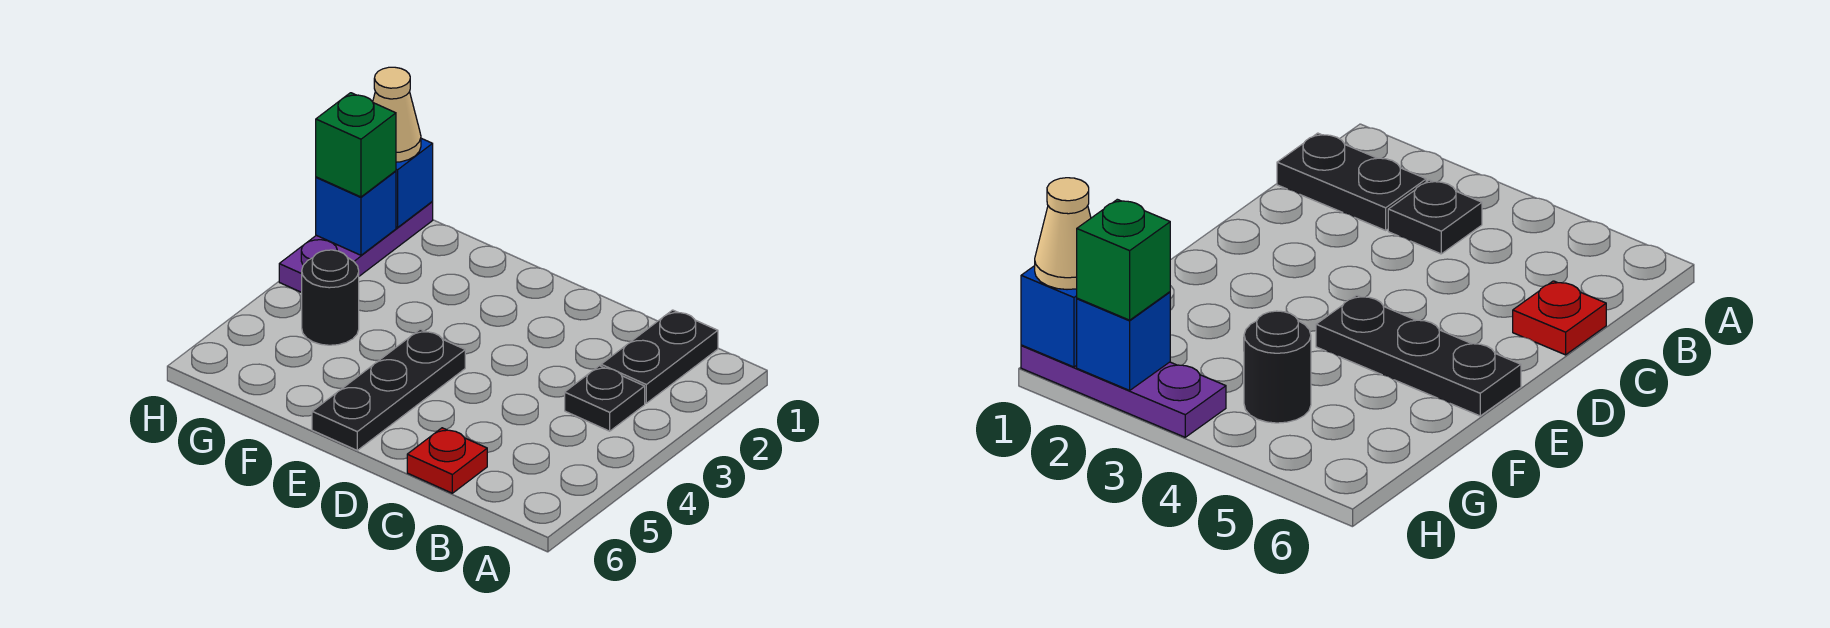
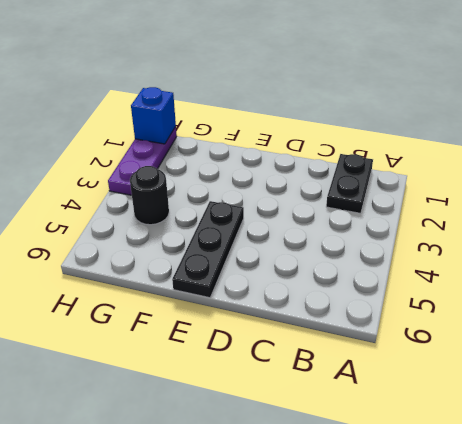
none -> black 1x1 plate [565,366,645,431]
none -> red 1x1 plate [407,428,487,493]

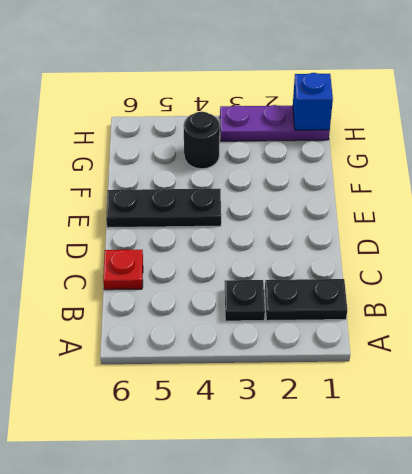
none -> blue 1x1 brick [316,171,396,255]
none -> tan 1x1 cone [373,67,421,162]

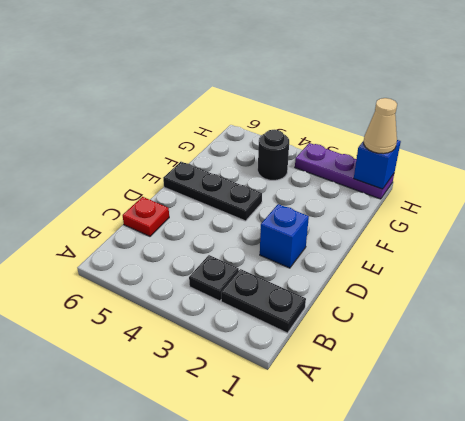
blue 1x1 brick [260,204,309,268] -> blue 1x1 brick moved to [316,171,396,255]
none -> green 1x1 brick [316,93,396,197]

